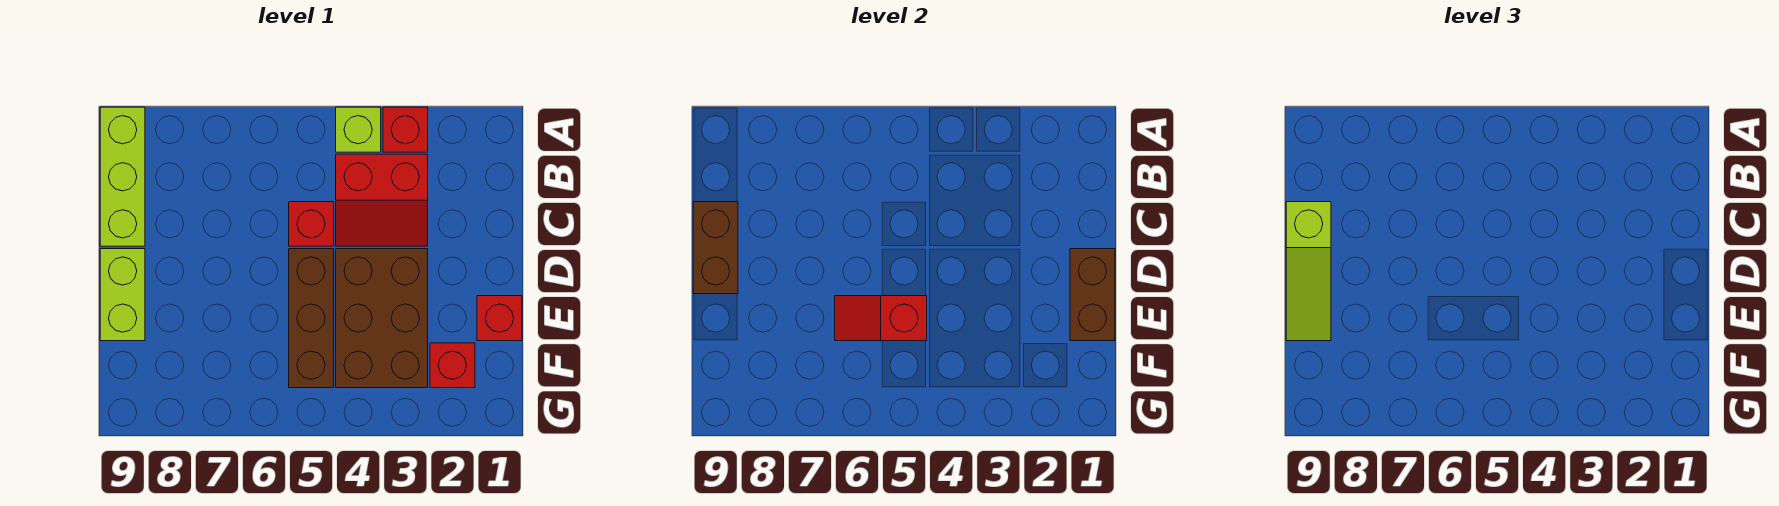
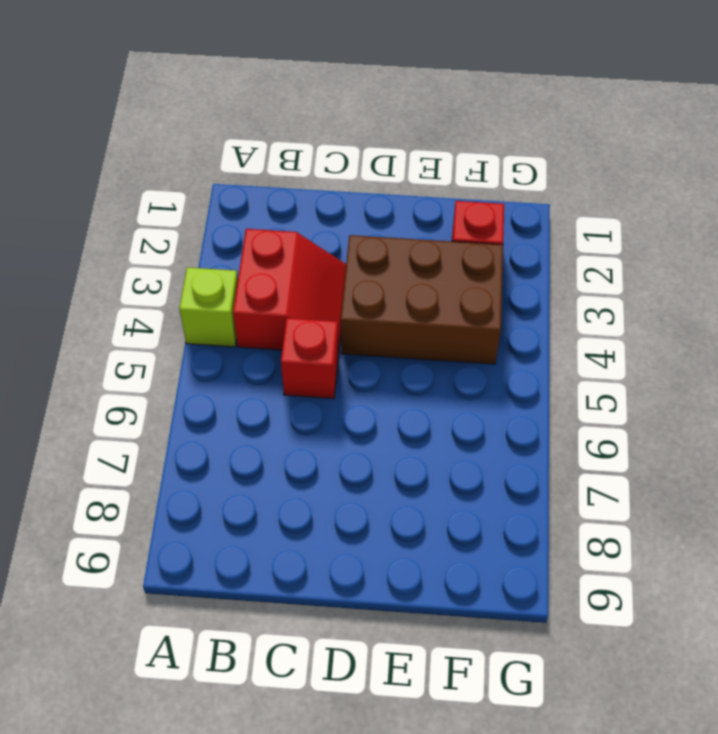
none -> red 1x1 brick [383,107,428,152]
none -> lime 1x3 brick [100,107,145,246]
none -> brown 1x3 brick [289,249,334,388]

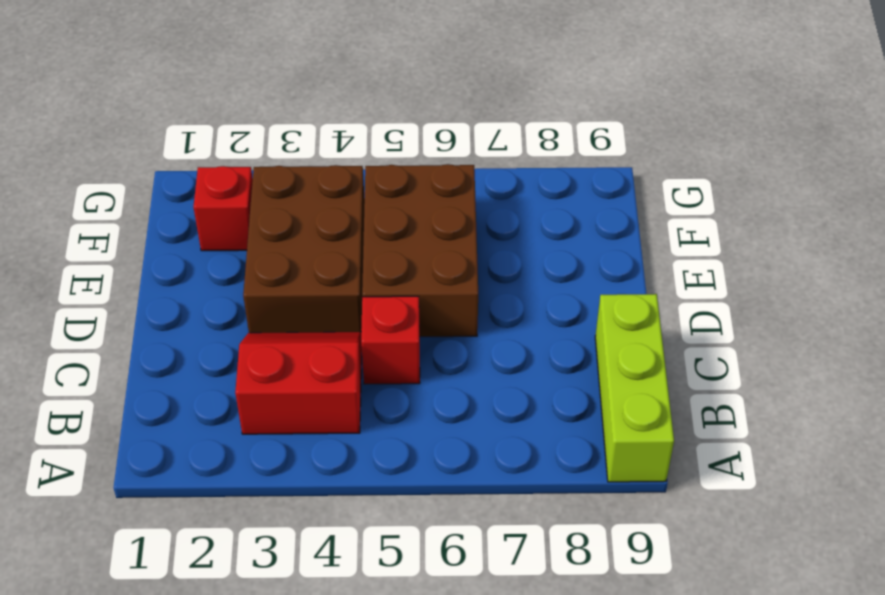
brown 2x3 brick [362,164,478,337] -> brown 1x3 brick [289,249,334,388]
none -> red 1x1 brick [383,107,428,152]
none -> lime 1x1 brick [336,107,381,152]
none -> lime 1x2 brick [100,249,145,341]

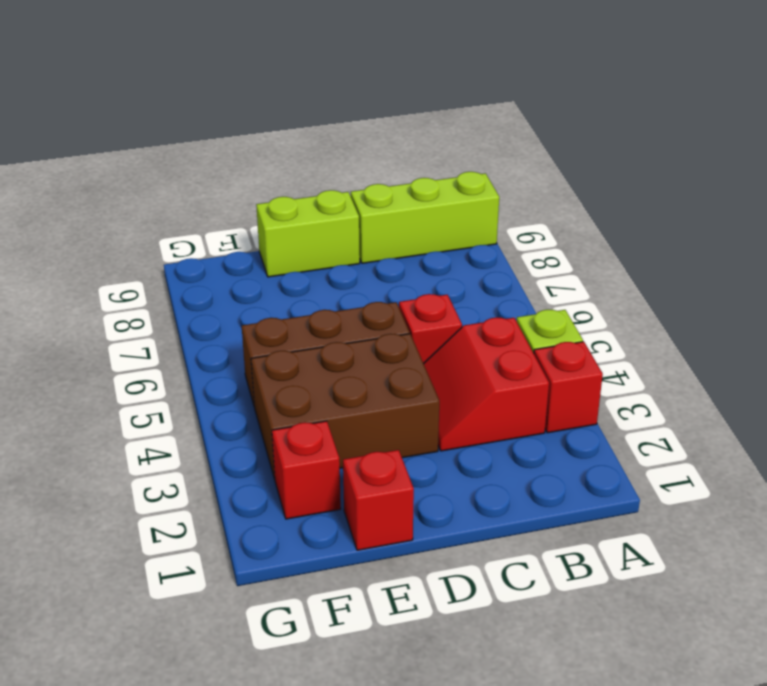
none -> brown 1x2 brick [693,202,738,294]
none -> brown 1x2 brick [1070,249,1115,341]
none -> red 1x2 slope [835,296,927,341]

